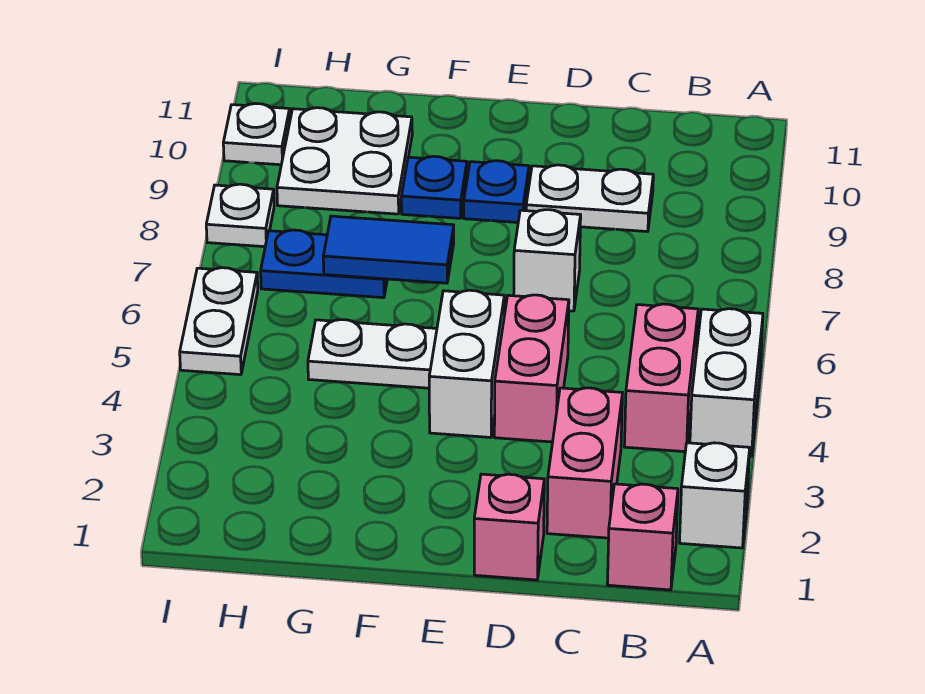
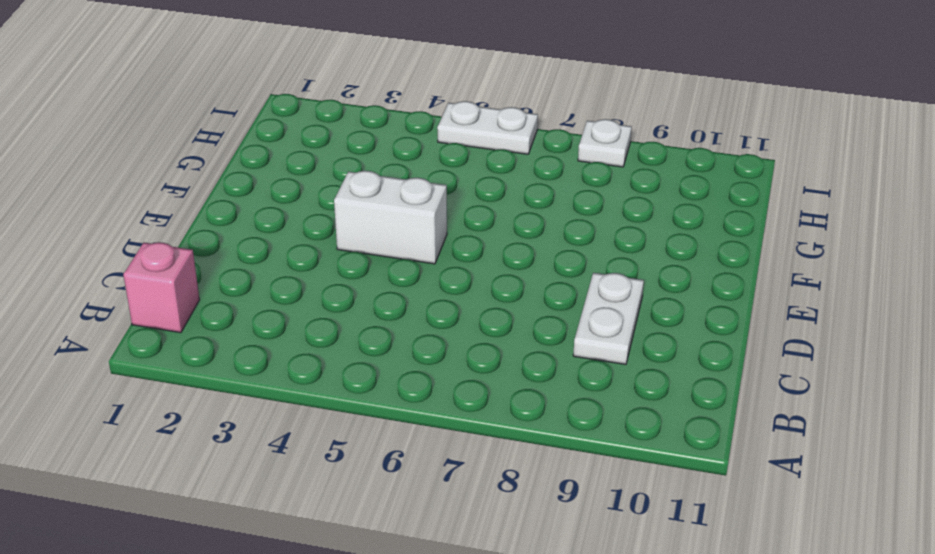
none -> white 1x1 brick [680,443,750,548]
none -> white 1x2 brick [690,309,763,456]
none -> pink 1x2 brick [624,304,698,452]

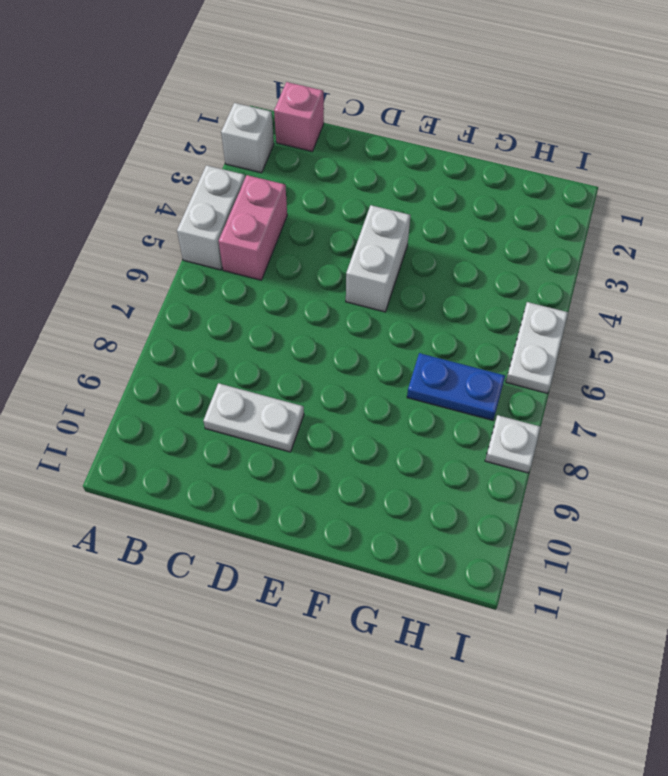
none -> pink 1x2 brick [547,388,622,538]
none -> pink 1x1 brick [474,474,544,580]
none -> pink 1x2 brick [494,295,569,442]

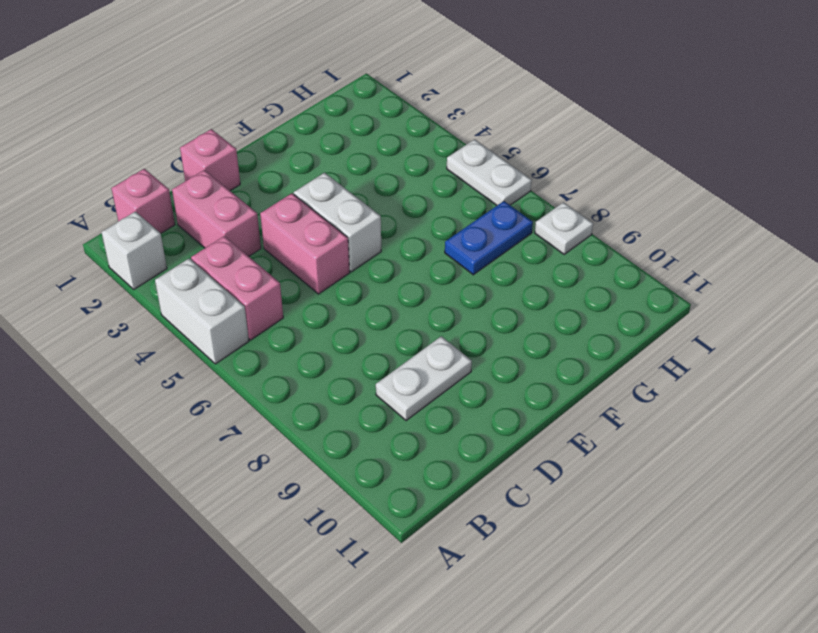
none -> white 1x1 brick [514,210,581,311]
none -> blue 1x1 plate [464,161,529,222]
none -> white 1x2 plate [308,320,437,388]

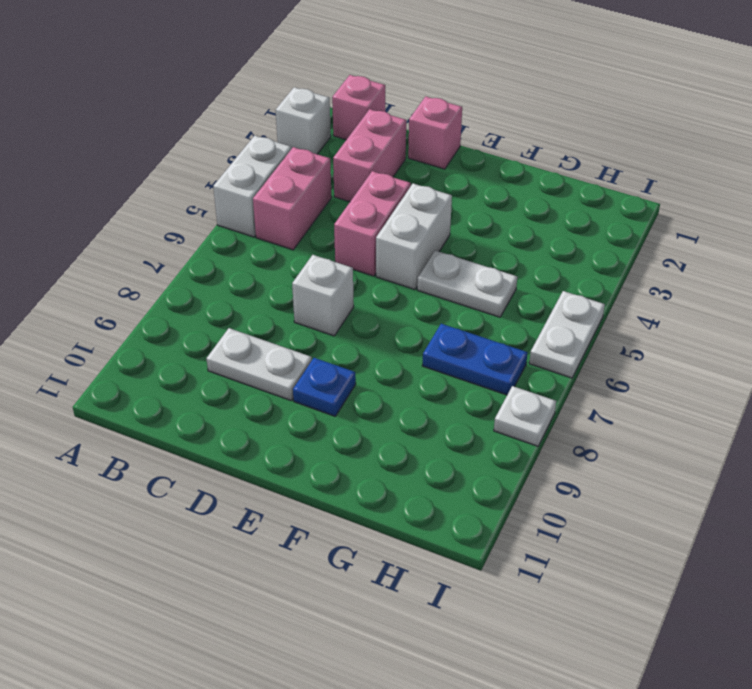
none -> blue 1x1 plate [401,156,467,218]
none -> white 2x2 plate [277,108,412,214]
none -> white 1x1 plate [223,104,290,165]

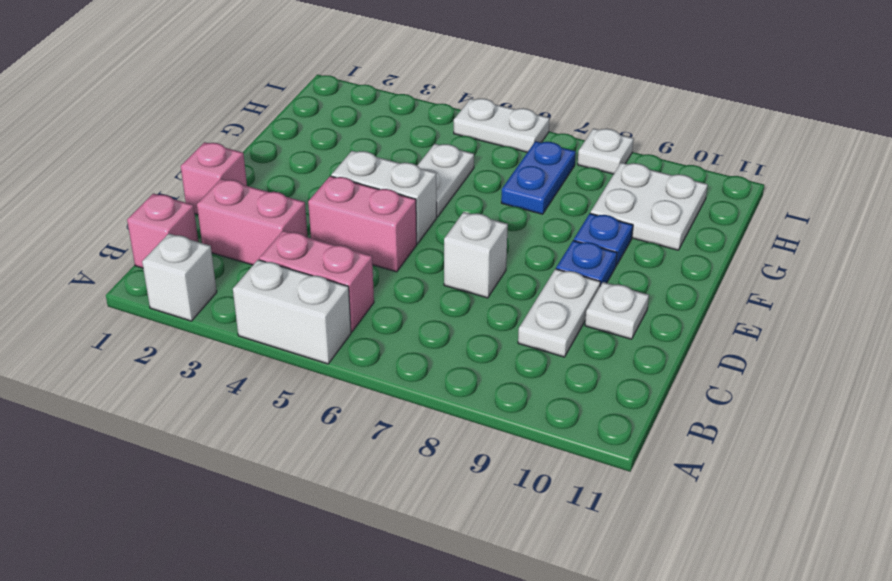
white 1x1 plate [585,282,649,339] -> white 1x1 plate moved to [223,104,290,165]
none -> blue 1x2 tile [323,216,454,283]

